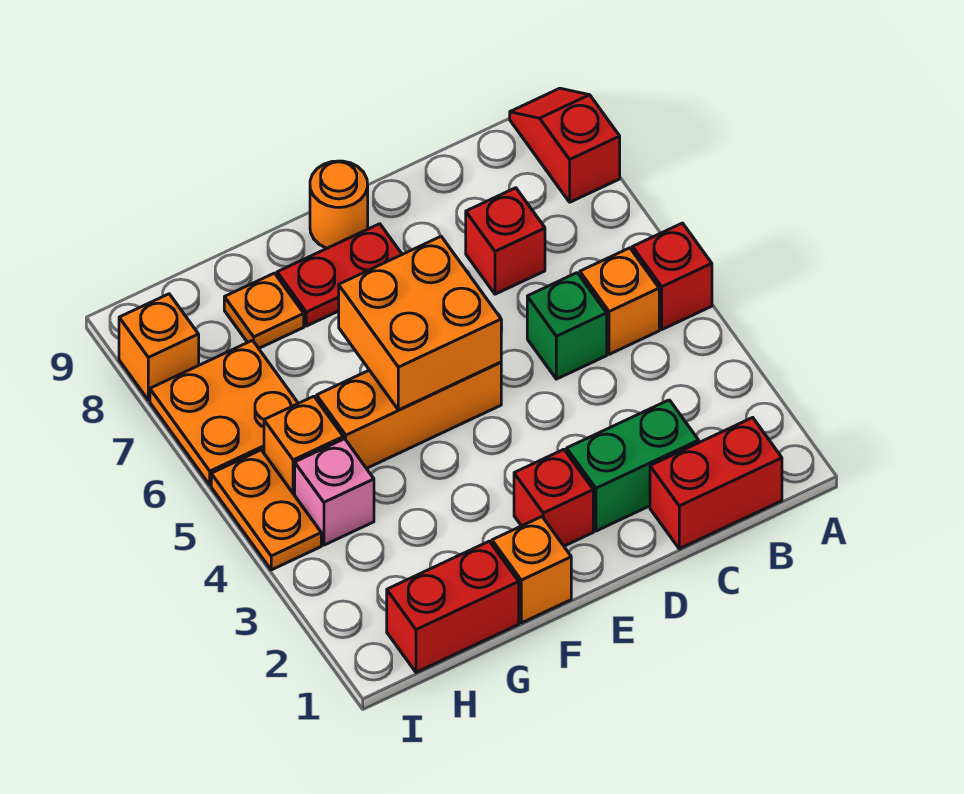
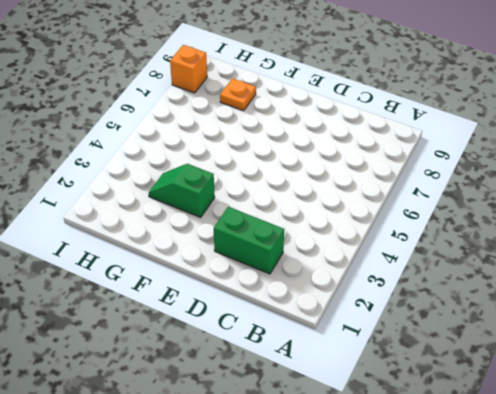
green 1x2 slope [148,164,215,217] -> none
none -> red 1x1 brick [632,223,712,329]
none -> red 1x2 slope [510,88,620,202]
none -> red 1x2 brick [650,418,782,549]

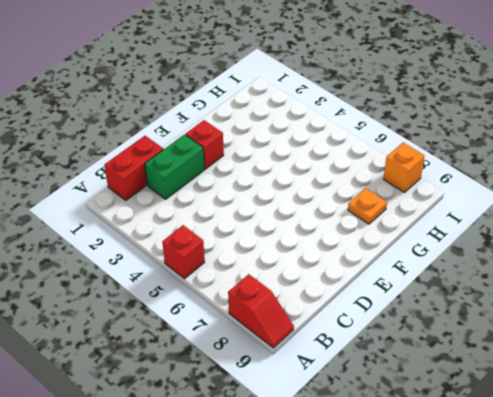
none -> orange 1x1 brick [580,248,659,354]
none -> green 1x1 brick [527,273,607,379]
none -> red 1x1 brick [466,188,545,294]

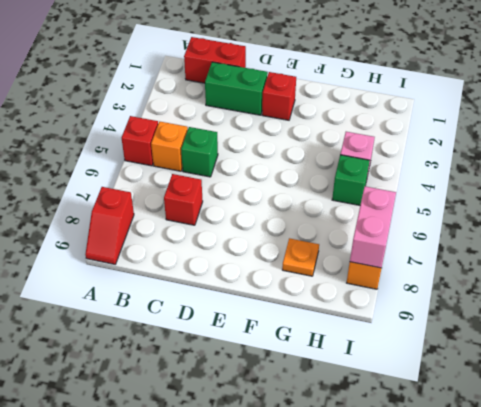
green 1x1 brick [332,155,370,205] -> orange 1x1 brick [264,396,343,495]
pink 1x2 brick [350,186,396,268] -> none
none -> orange 1x3 brick [317,362,501,468]
none -> red 1x2 plate [277,224,402,326]
none -> orange 1x1 round brick [310,161,368,248]

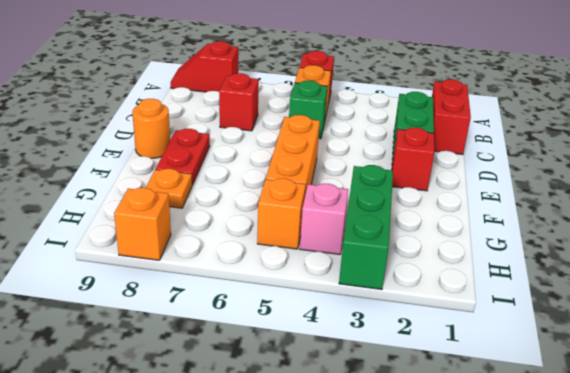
green 1x3 brick [339,165,393,289] -> none
none -> orange 1x1 brick [492,517,571,623]
none -> red 1x2 brick [387,541,519,672]
none -> orange 2x2 plate [150,340,298,485]

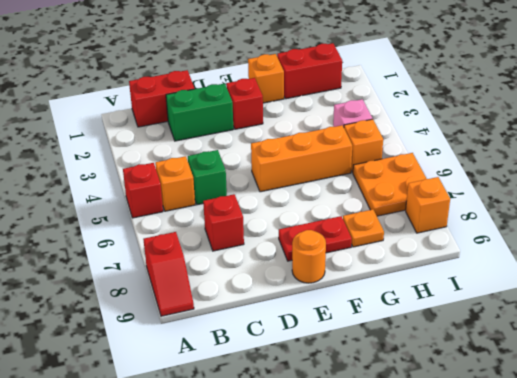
none -> orange 1x2 plate [211,450,321,570]
none -> orange 2x2 brick [339,237,501,410]

